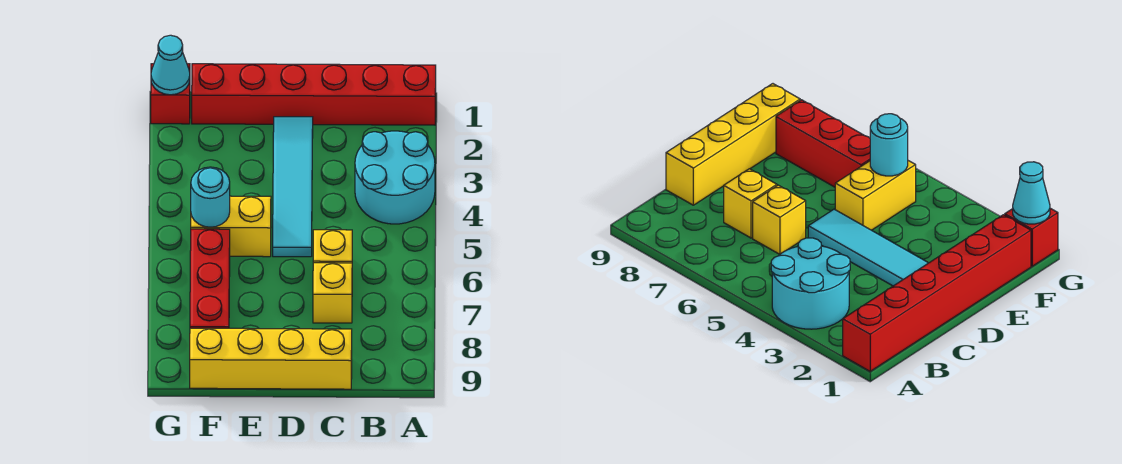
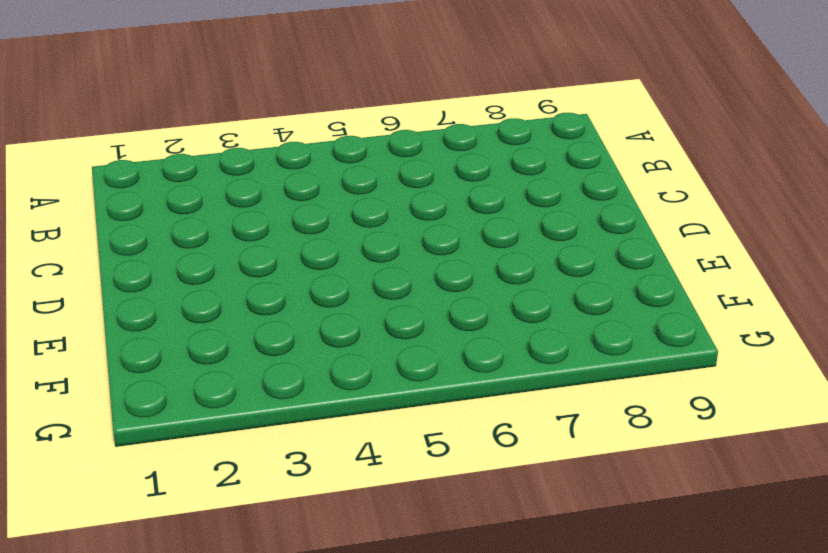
none -> red 1x6 brick [192,64,436,125]
none -> cyan 2x2 round brick [355,131,435,224]

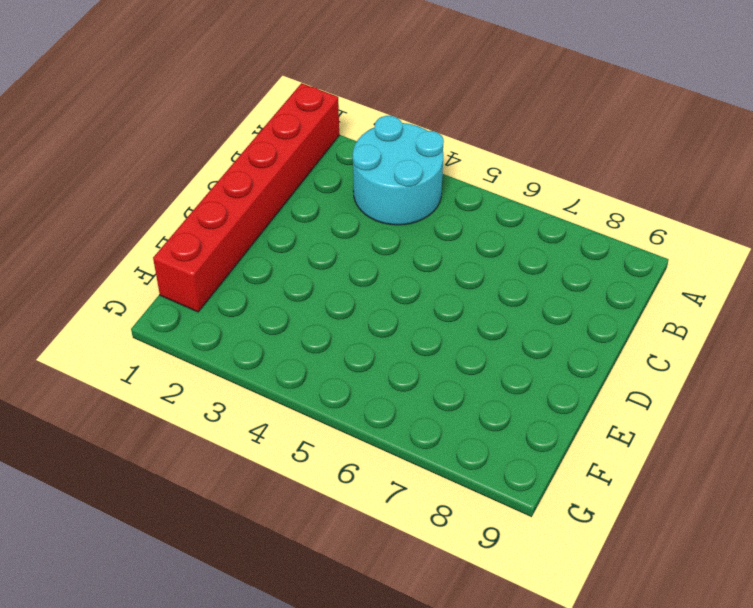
none -> yellow 1x1 brick [313,230,352,263]
none -> yellow 1x1 brick [313,263,352,323]

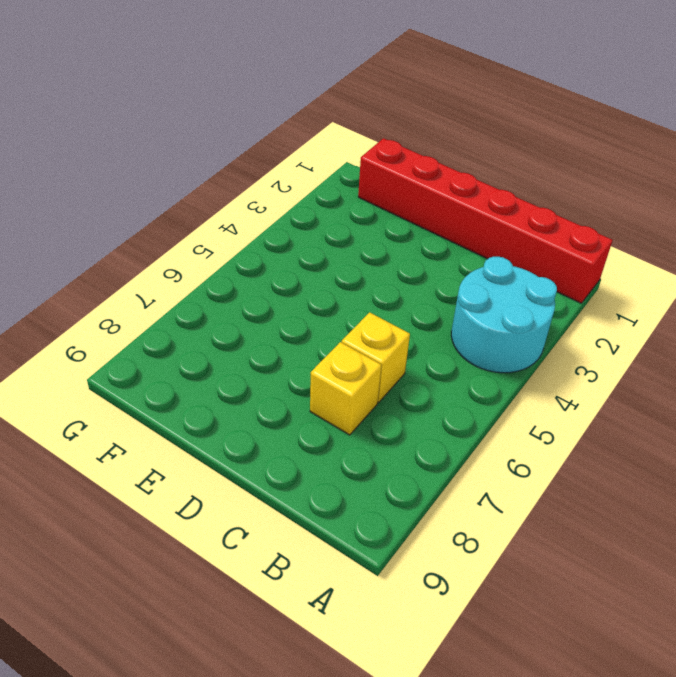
none -> yellow 1x4 brick [190,328,352,389]
none -> cyan 1x4 tile [273,117,313,257]

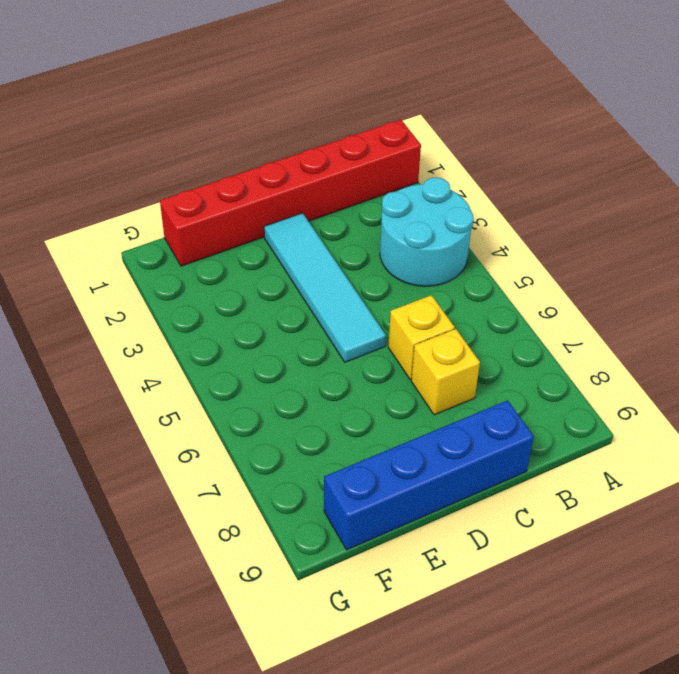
blue 1x4 brick [324,400,534,550] -> yellow 1x4 brick [190,328,352,389]
none -> yellow 1x2 brick [191,196,271,257]
none -> red 1x3 brick [190,229,230,328]

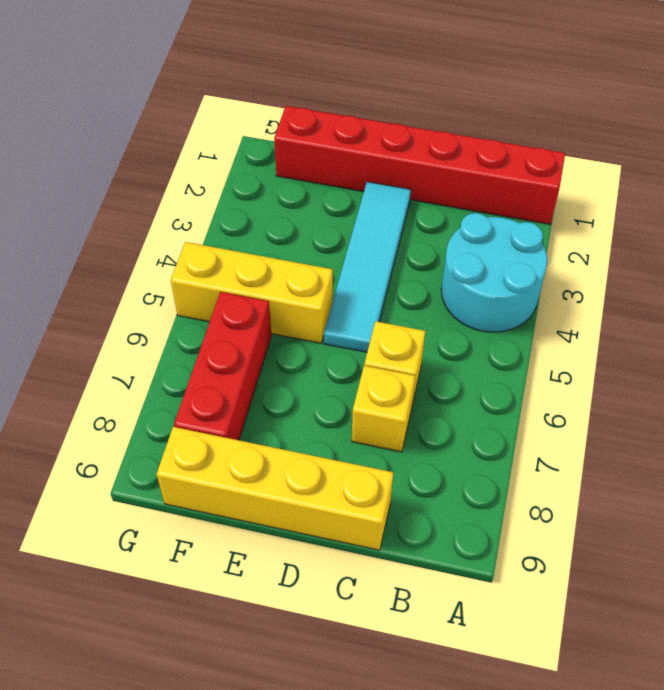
yellow 1x3 brick [171,242,333,343] -> yellow 1x2 brick [191,196,271,257]
none -> red 1x1 brick [151,64,190,124]
none -> cyan 1x1 round brick [191,167,230,227]

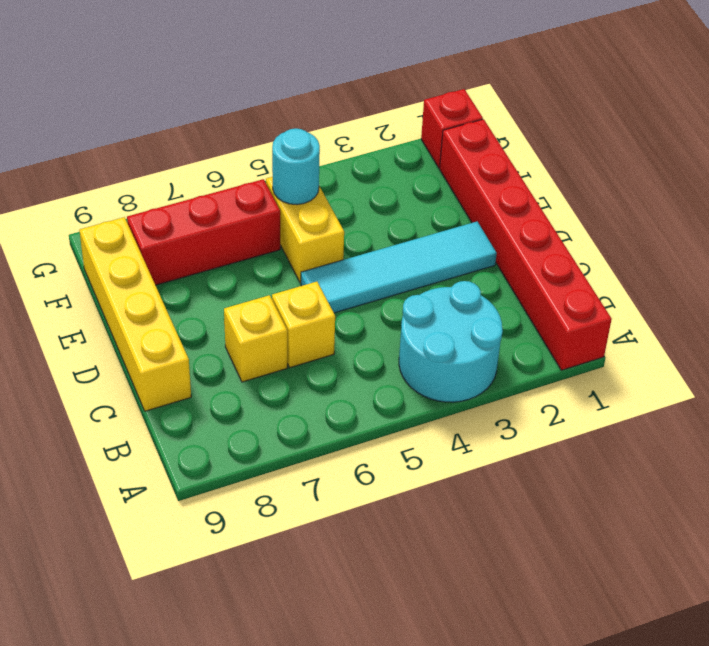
none -> cyan 1x1 cone [151,35,190,95]

